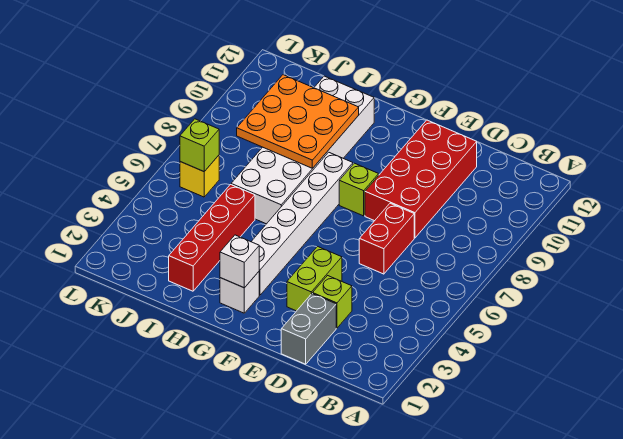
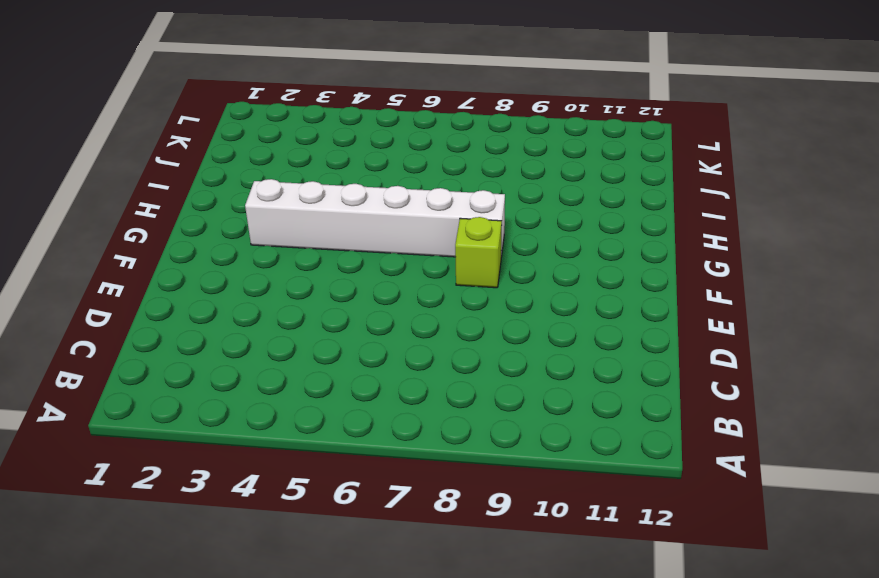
none -> grey 1x2 brick [281,294,336,364]
none -> lime 1x1 brick [313,276,352,328]
none -> red 1x2 brick [359,203,414,274]

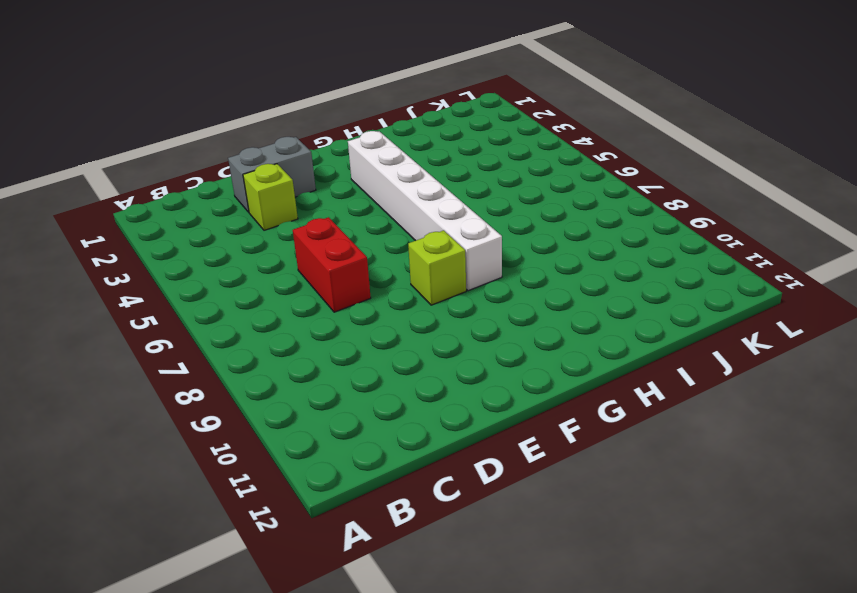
grey 1x2 brick [228,137,316,212] -> grey 1x2 brick turned to [281,294,336,364]
none -> red 2x4 brick [365,120,477,238]
none -> lime 1x2 brick [287,247,342,311]
none -> white 1x1 brick [220,272,259,313]

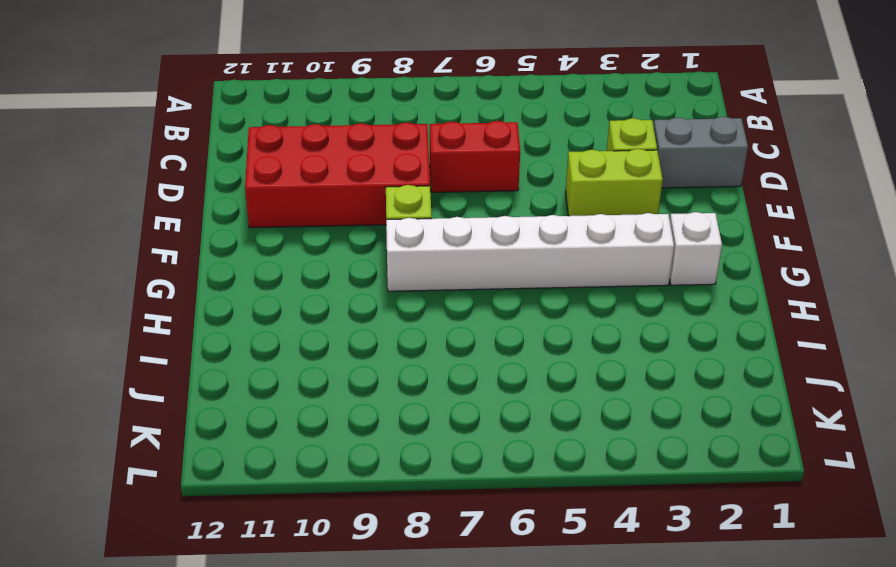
none -> white 2x6 brick [231,76,374,224]
none -> red 1x4 brick [169,185,255,291]
none -> yellow 1x1 brick [180,155,219,197]

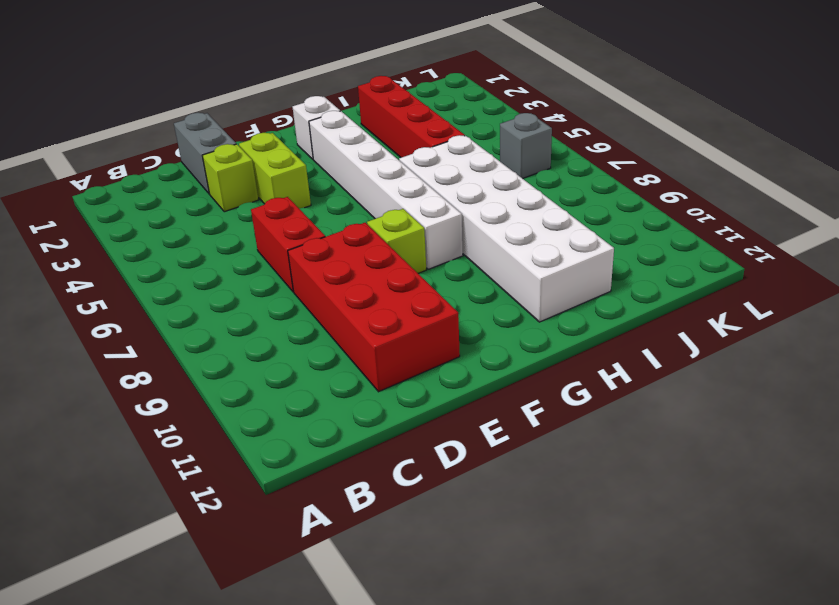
grey 1x1 brick [500,113,552,179] -> yellow 1x1 brick [180,155,219,197]
none -> white 1x1 brick [220,235,259,288]
none -> orange 3x3 plate [237,75,359,168]
none -> lime 1x1 brick [180,119,219,171]

